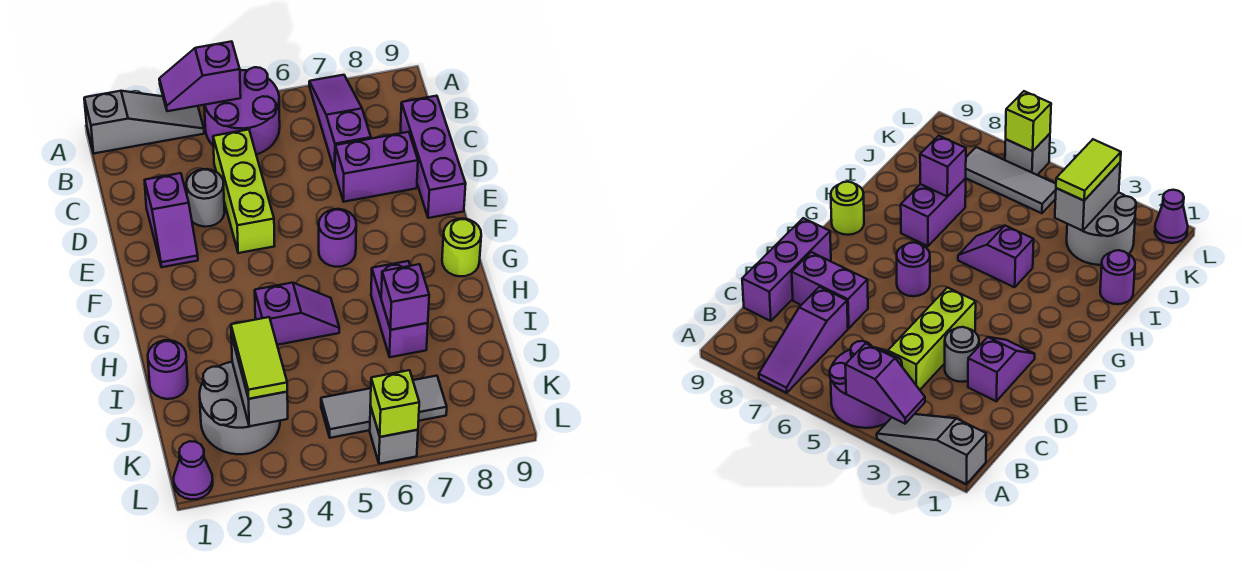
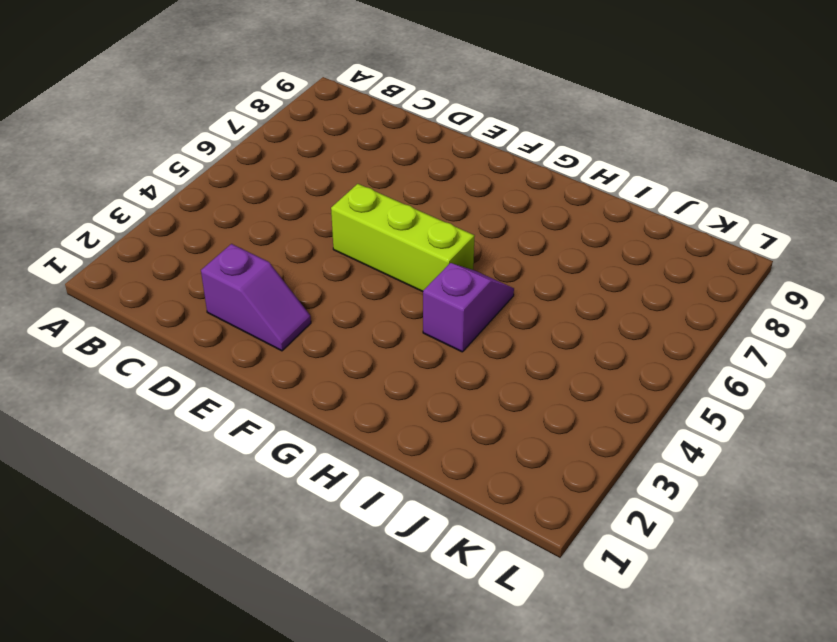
lime 1x3 brick [331,184,475,292] -> lime 1x3 brick moved to [213,130,275,253]
none -> grey 1x3 slope [84,91,204,153]
none -> purple 2x2 round brick [204,67,280,155]
none -> purple 1x3 slope [309,75,371,171]

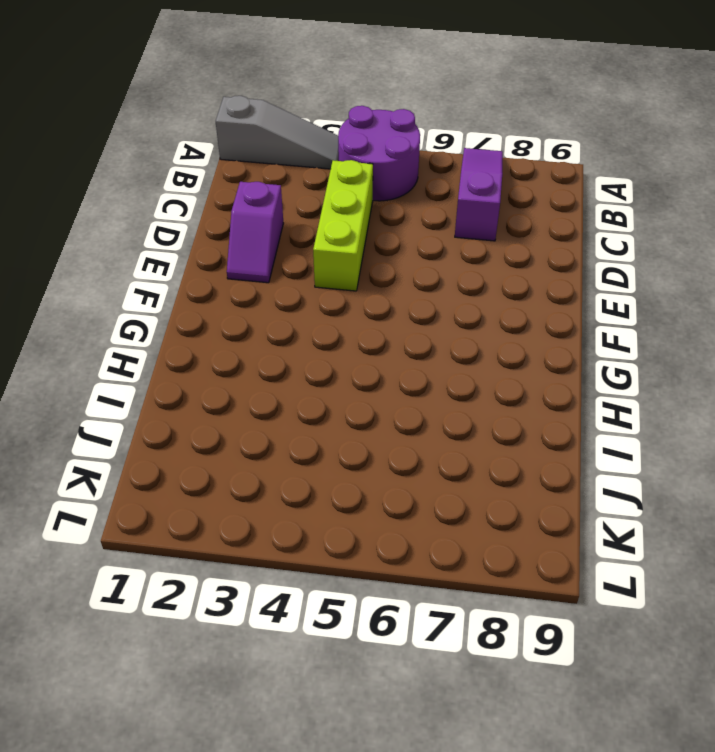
none -> purple 1x3 brick [401,96,466,218]
none -> grey 1x1 round brick [186,169,225,227]
none -> purple 1x2 brick [335,132,418,202]

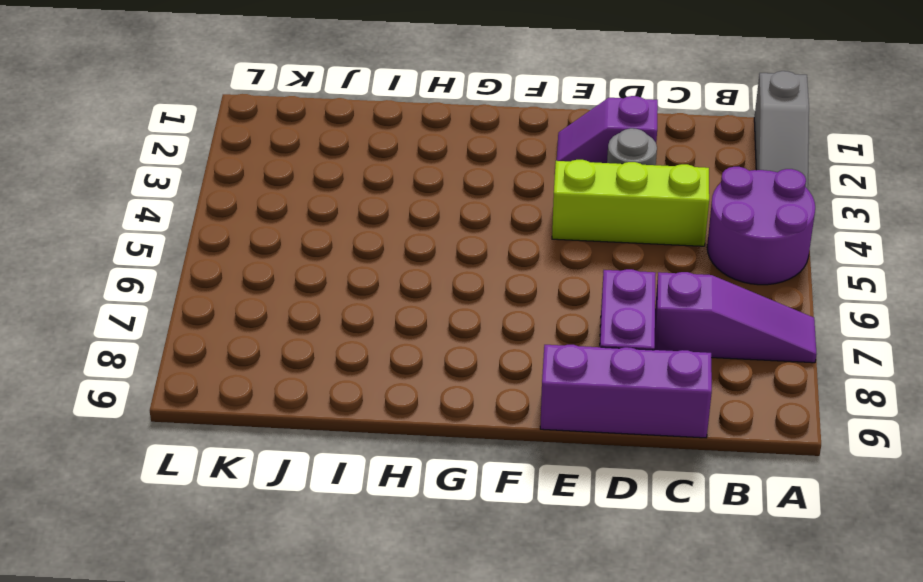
none -> purple 1x1 round brick [319,209,356,267]
none -> lime 1x1 round brick [442,219,481,276]
none -> purple 1x2 slope [255,283,339,345]

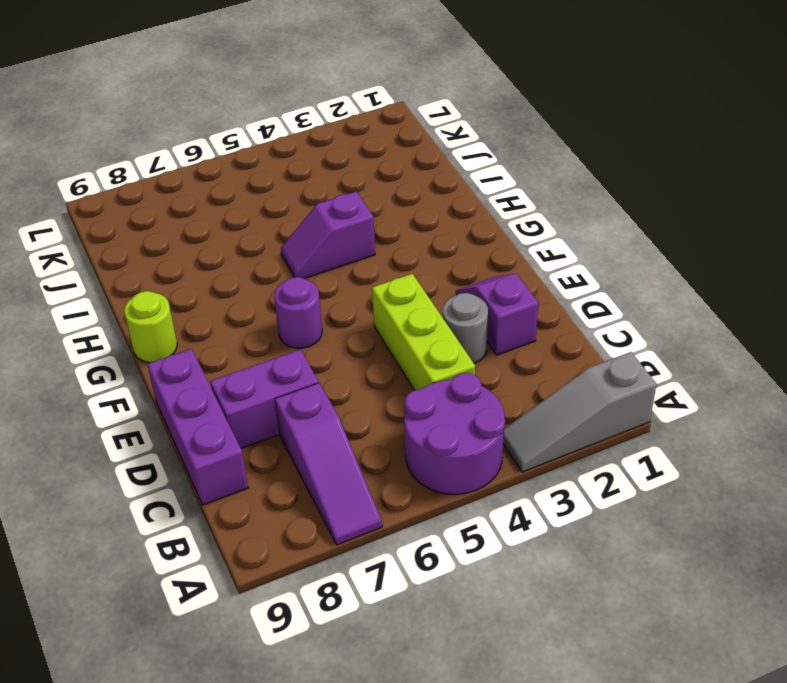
none -> purple 1x2 brick [371,261,428,357]
none -> purple 1x1 round brick [148,340,188,399]
none -> grey 2x2 round brick [200,362,280,454]

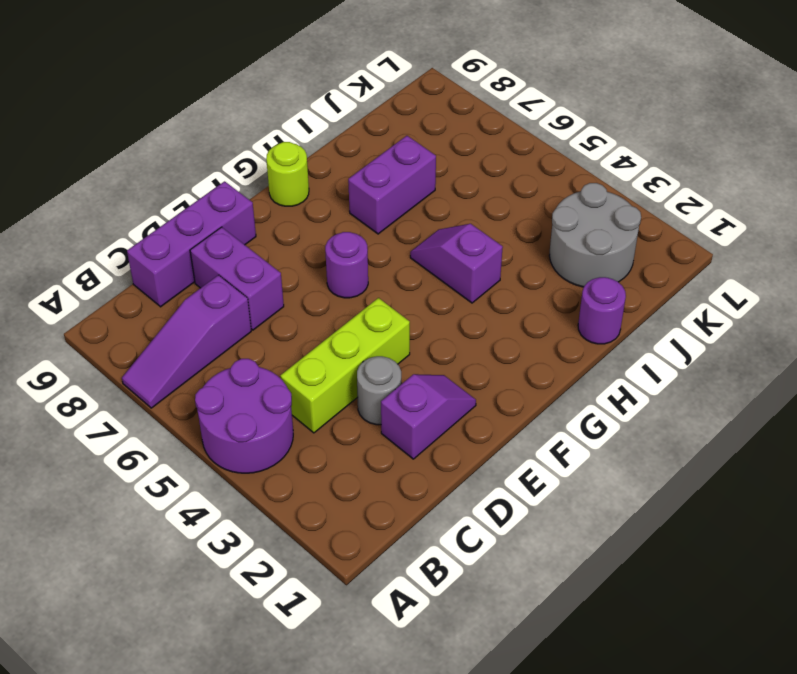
none -> grey 1x3 slope [84,91,204,153]
none -> grey 1x3 tile [321,376,447,438]
none -> purple 1x1 cone [174,441,213,500]

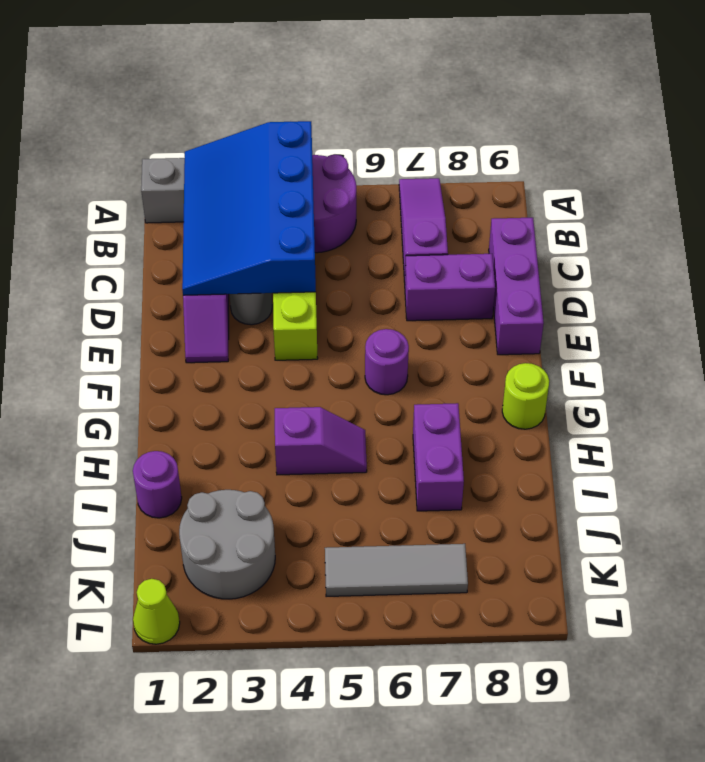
blue 3x4 slope [182,121,316,295] -> purple 1x2 slope [159,41,241,111]
lime 1x1 cone [133,579,180,644] -> purple 1x1 cone [174,441,213,500]
none -> grey 1x1 brick [370,406,418,464]
none -> purple 1x1 brick [381,264,429,330]
none -> grey 1x2 brick [231,335,288,426]

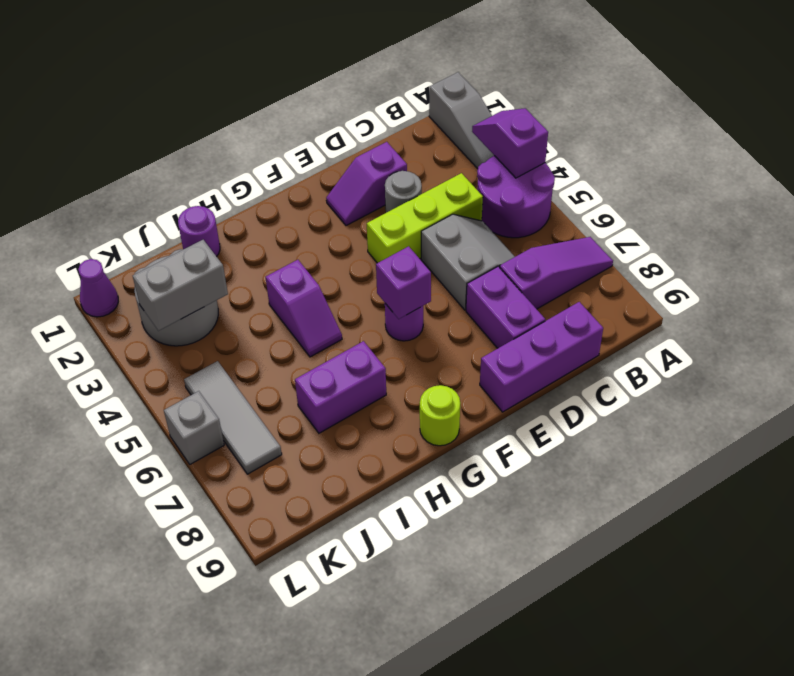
grey 2x2 slope [421,214,515,310] -> none
purple 1x1 brick [376,246,431,319] -> purple 1x1 brick moved to [381,264,429,330]
none -> lime 1x1 brick [370,370,419,437]
none -> lime 1x2 tile [231,317,287,399]

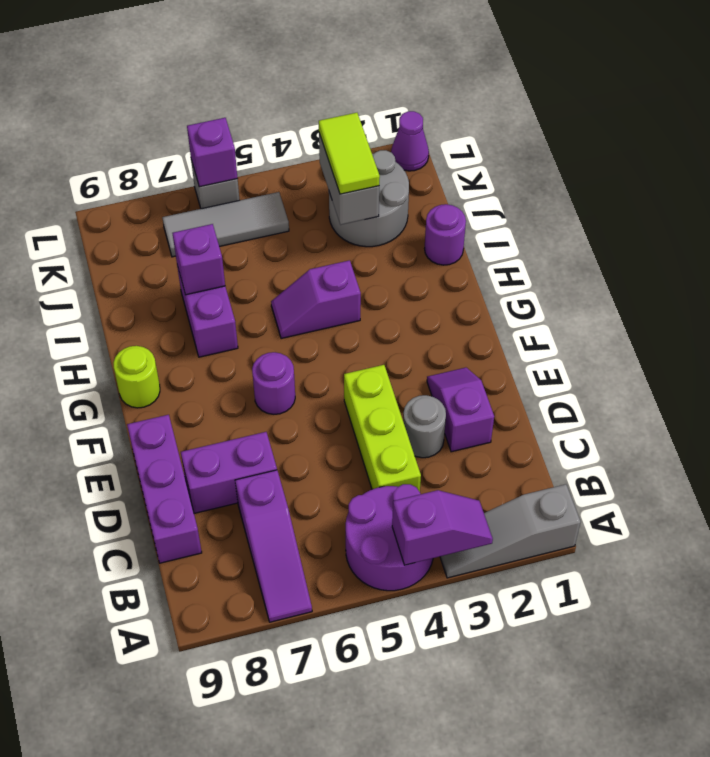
purple 1x1 brick [187,118,238,187] -> lime 1x1 brick [370,370,419,437]

